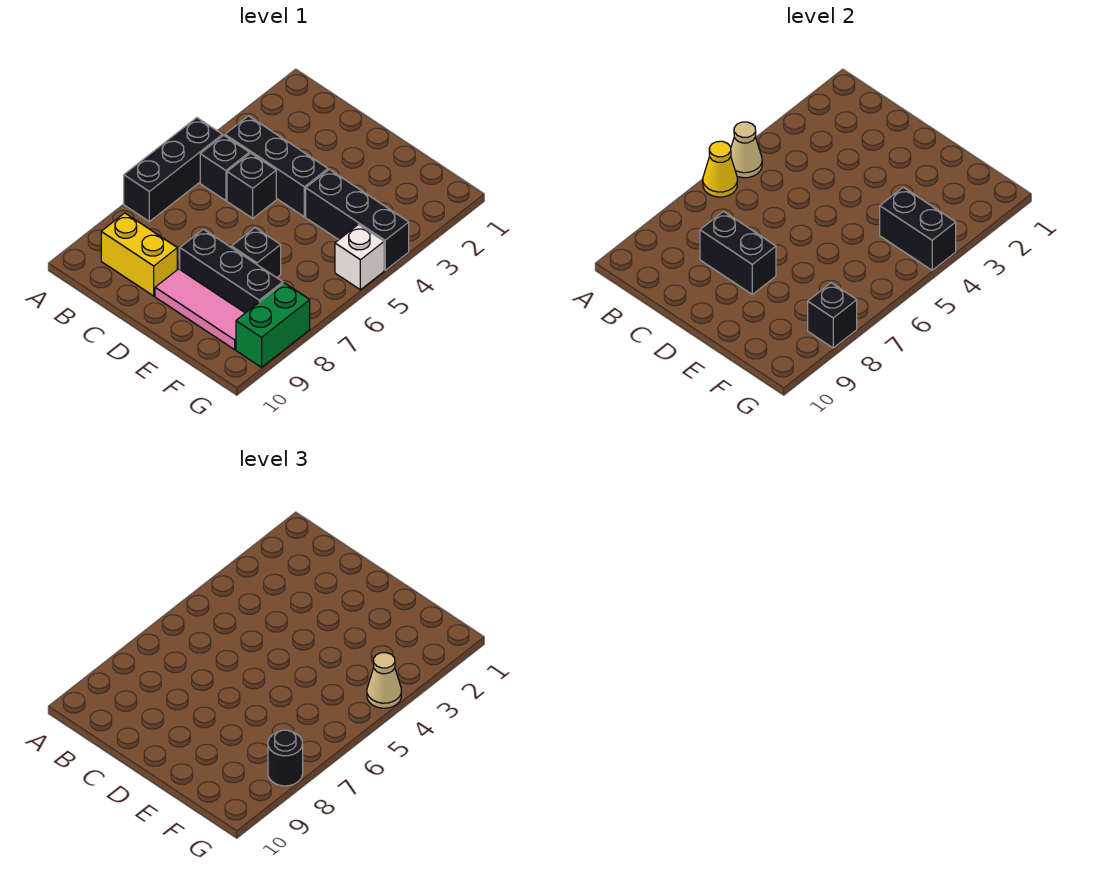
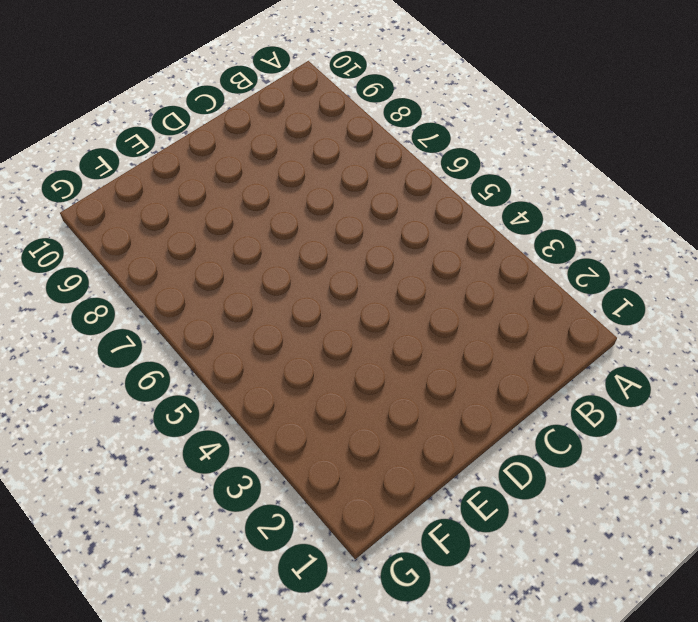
none -> black 1x3 brick [124,118,222,221]
none -> black 1x3 brick [225,116,328,217]
none -> black 1x1 brick [200,135,249,201]

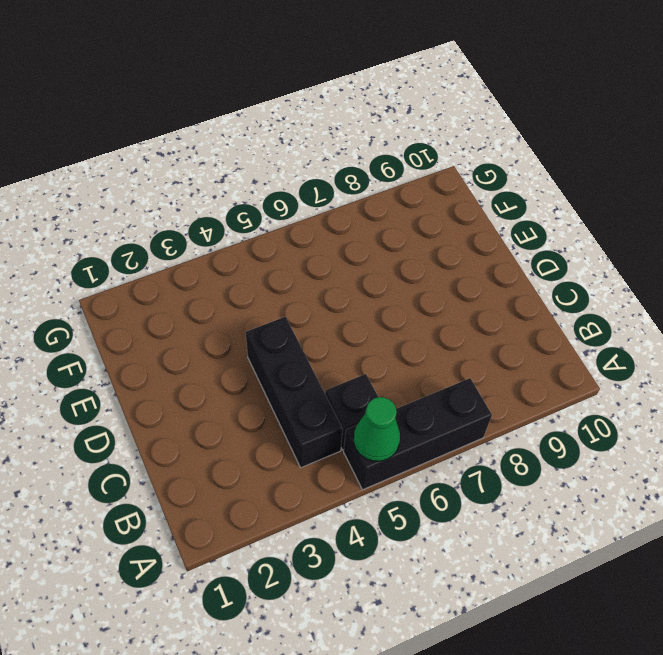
green 1x1 cone [354,397,400,461] -> tan 1x1 cone [731,122,762,178]
none -> yellow 1x2 brick [101,213,177,296]
none -> black 1x1 brick [227,153,276,218]
none -> black 1x3 brick [180,229,283,313]

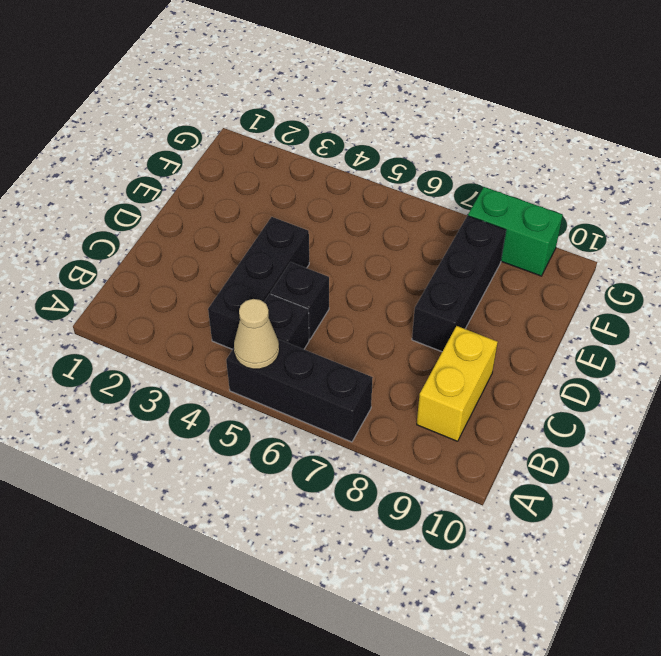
none -> pink 1x3 tile [155,269,245,350]
none -> black 1x3 brick [306,169,409,270]
none -> black 1x1 brick [232,228,281,278]

